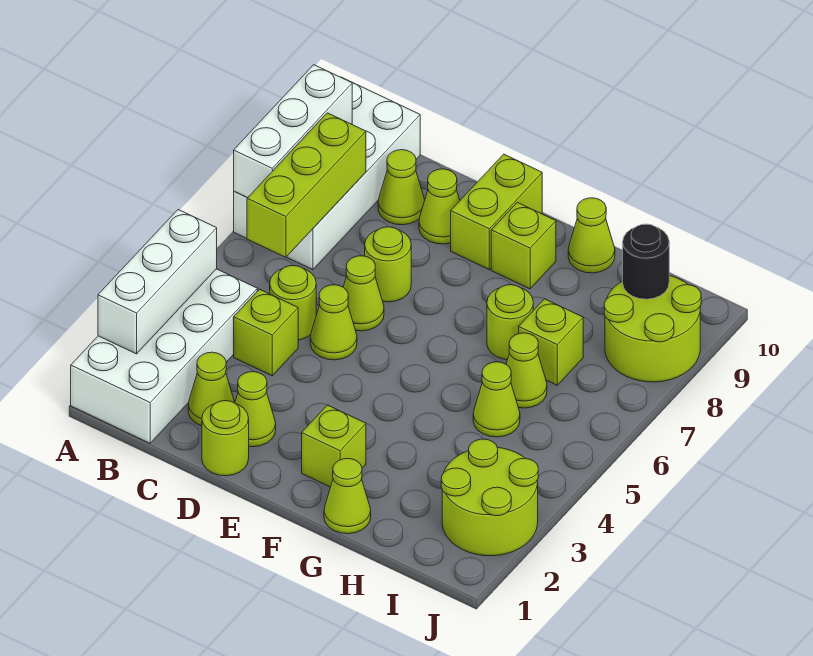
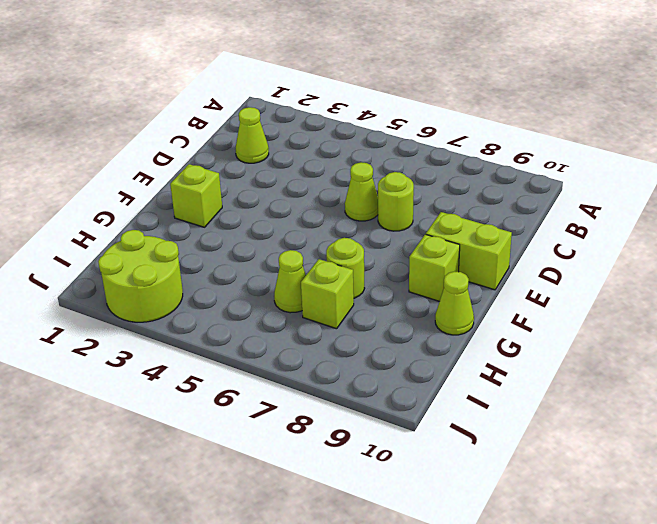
none -> white 2x4 brick [71,269,257,443]
none -> white 2x4 brick [234,77,420,270]
none -> lime 1x1 brick [234,289,298,376]

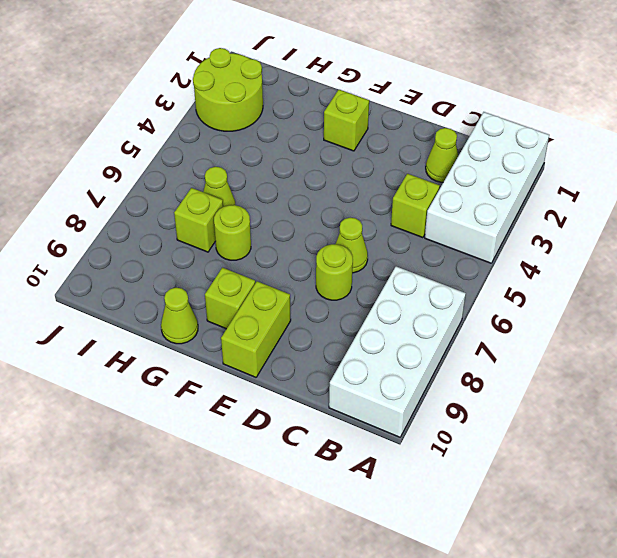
none -> lime 1x1 round brick [270,266,316,340]
none -> lime 1x1 cone [378,150,425,225]
none -> lime 1x1 round brick [202,401,249,476]

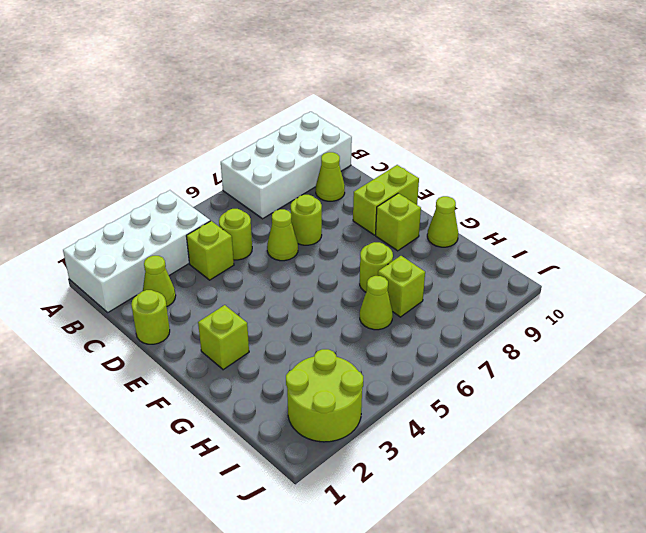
none -> lime 1x1 cone [235,372,276,447]
none -> lime 1x1 cone [310,285,357,360]
none -> lime 1x1 cone [419,169,460,244]

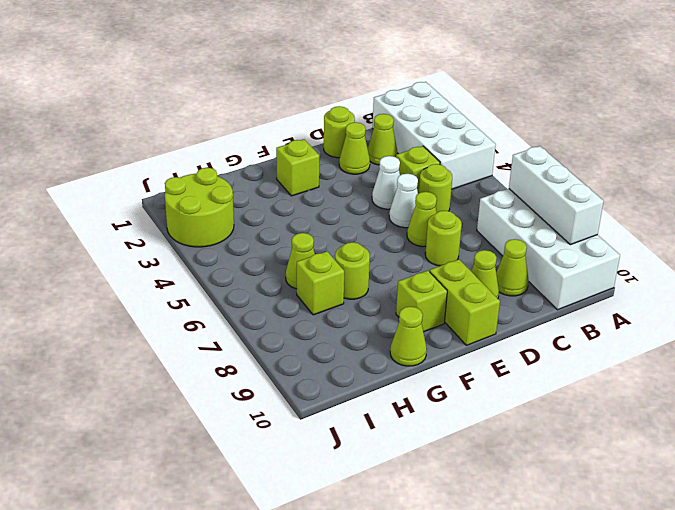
white 1x1 cone [372,156,400,209] -> none
white 1x1 cone [389,174,418,228] -> lime 1x1 cone [310,285,357,360]
none -> lime 1x1 cone [324,459,371,534]
none -> lime 1x1 cone [473,362,520,437]
none -> lime 2x2 round brick [604,276,701,382]

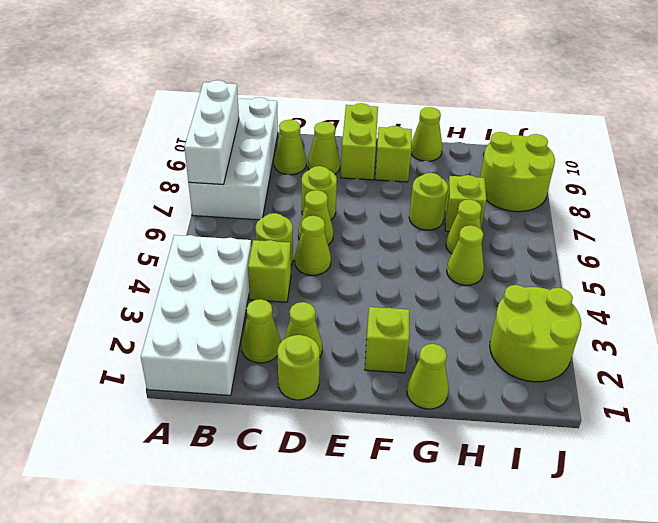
none -> white 1x3 brick [98,210,217,354]
none -> lime 1x3 brick [247,113,366,257]
none -> black 1x1 round brick [623,224,669,299]

